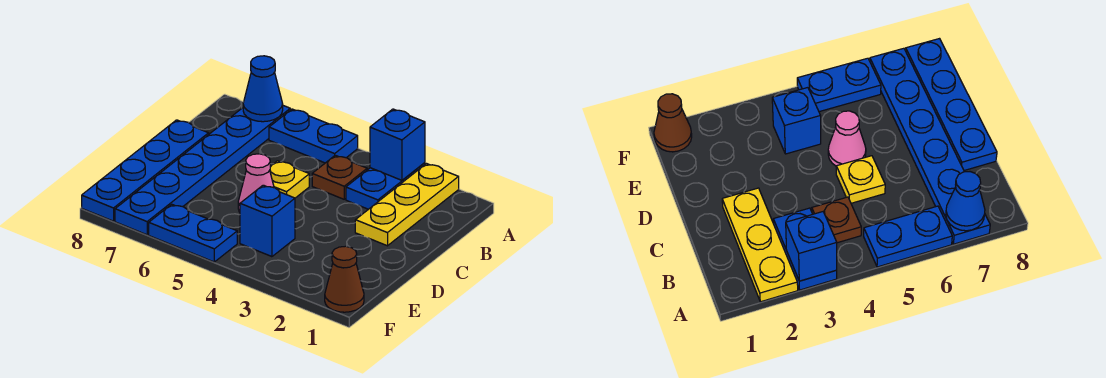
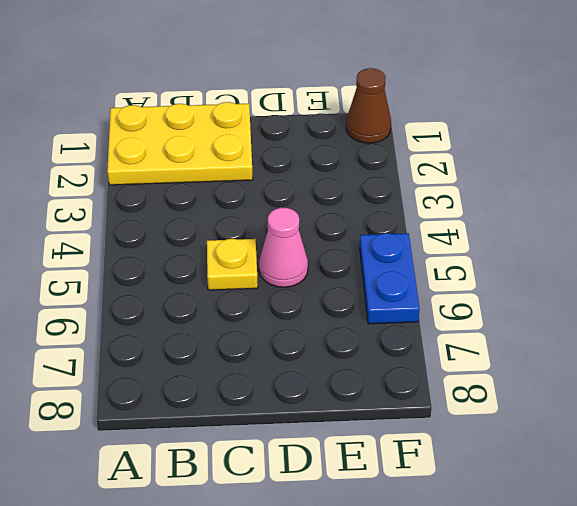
yellow 2x3 plate [107,102,253,185] -> yellow 1x3 plate [355,164,459,246]
none -> blue 1x2 plate [346,163,425,209]
none -> blue 1x2 plate [269,109,358,163]
none -> blue 1x6 plate [115,106,290,235]

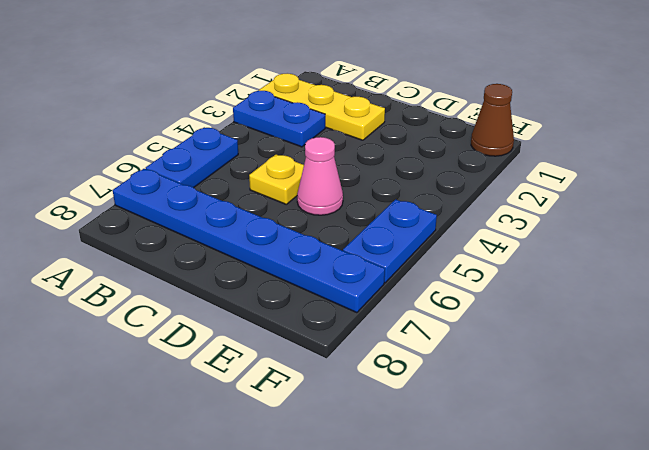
none -> brown 1x1 plate [312,155,367,199]
none -> blue 1x4 plate [82,120,209,221]
none -> blue 1x1 brick [240,185,295,257]

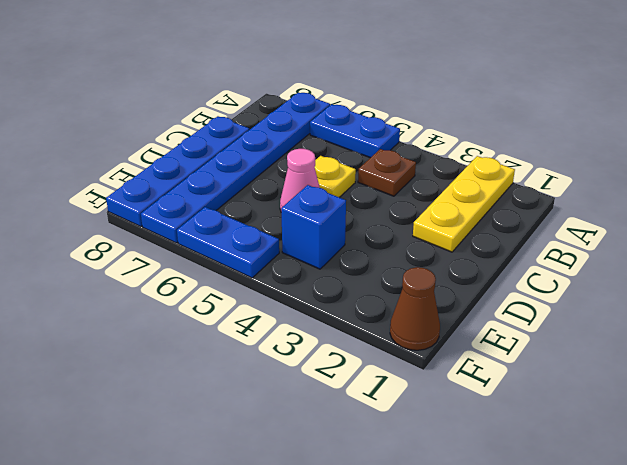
none -> blue 1x2 plate [346,163,425,209]
none -> blue 1x1 brick [370,109,425,180]
none -> blue 1x1 cone [243,56,283,122]

